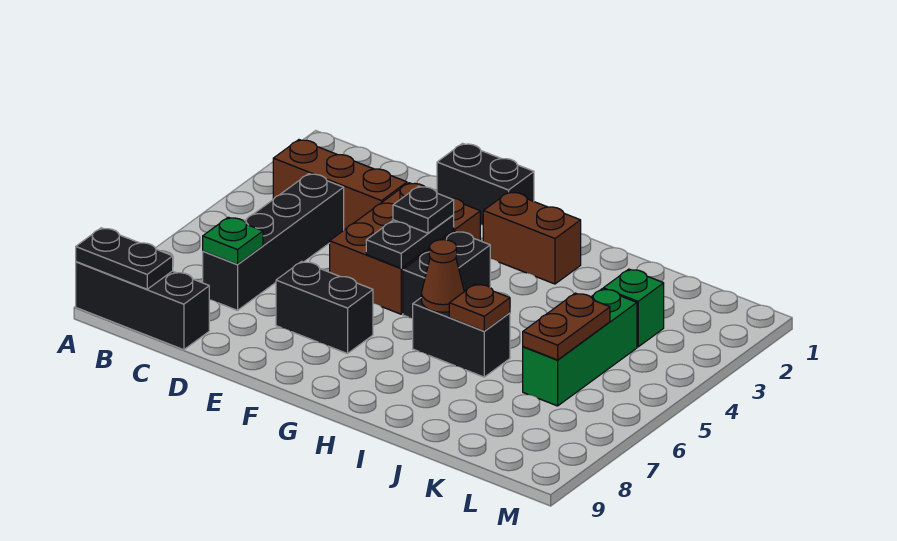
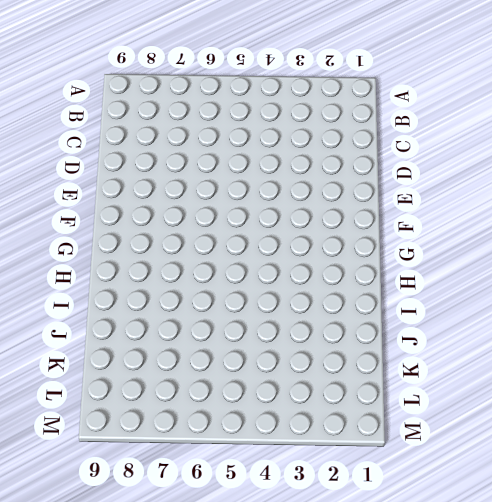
none -> black 1x3 brick [76,262,209,350]
none -> brown 1x3 brick [273,140,407,230]
none -> black 1x4 brick [203,174,344,310]

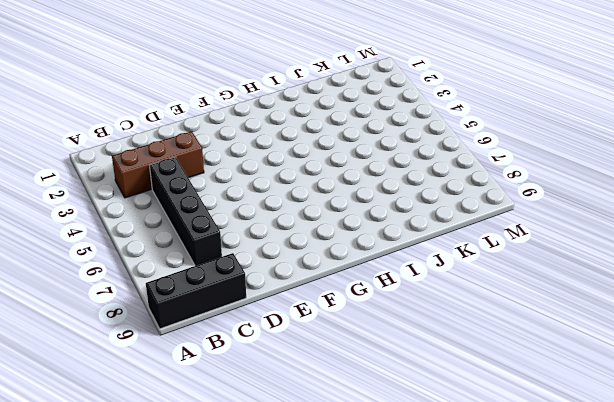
none -> black 1x2 brick [437,143,534,225]
none -> brown 2x3 brick [330,183,480,314]
none -> black 1x2 brick [276,261,373,354]

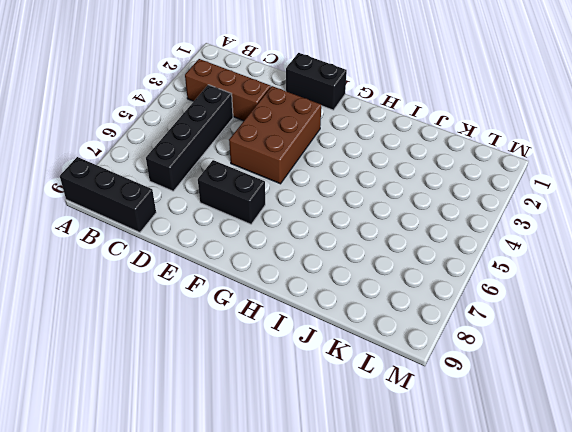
none -> brown 1x2 brick [483,192,581,284]
none -> black 1x2 brick [403,231,490,318]
none -> black 1x2 brick [413,298,510,377]

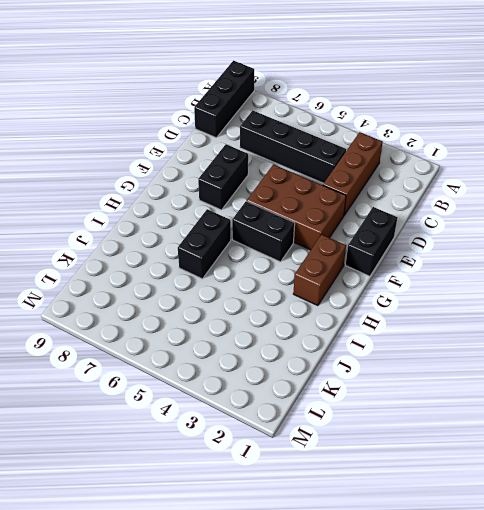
none -> green 1x1 brick [603,269,664,347]
none -> green 1x3 brick [523,289,637,406]
none -> black 1x2 plate [76,228,173,289]

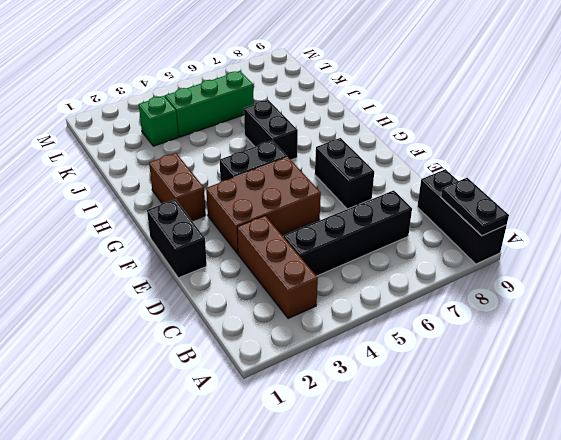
none -> green 1x1 plate [203,217,263,264]
none -> black 1x2 plate [366,215,454,268]
none -> brown 1x1 cone [421,240,464,312]

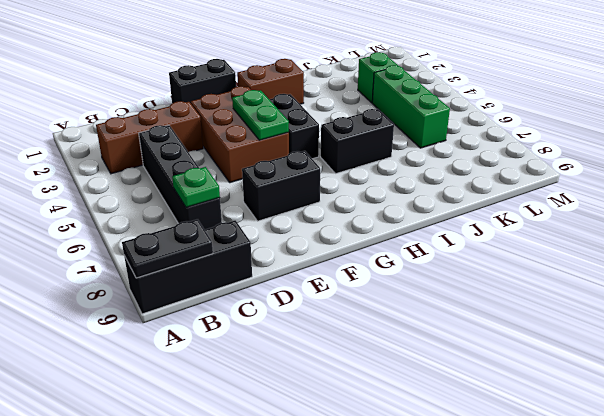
green 1x2 plate [232,90,289,140] -> black 1x2 plate [366,215,454,268]
none -> brown 1x1 cone [421,240,464,312]
none -> brown 1x1 plate [449,284,510,331]
none -> brown 1x2 plate [523,293,610,360]

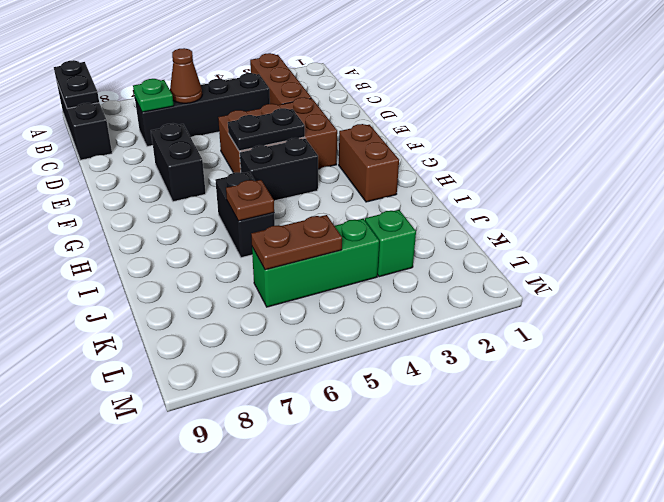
brown 1x1 cone [170,48,202,103] -> brown 1x1 cone moved to [421,240,464,312]
none -> black 1x2 brick [437,143,534,225]
none -> black 1x1 plate [393,186,454,233]

